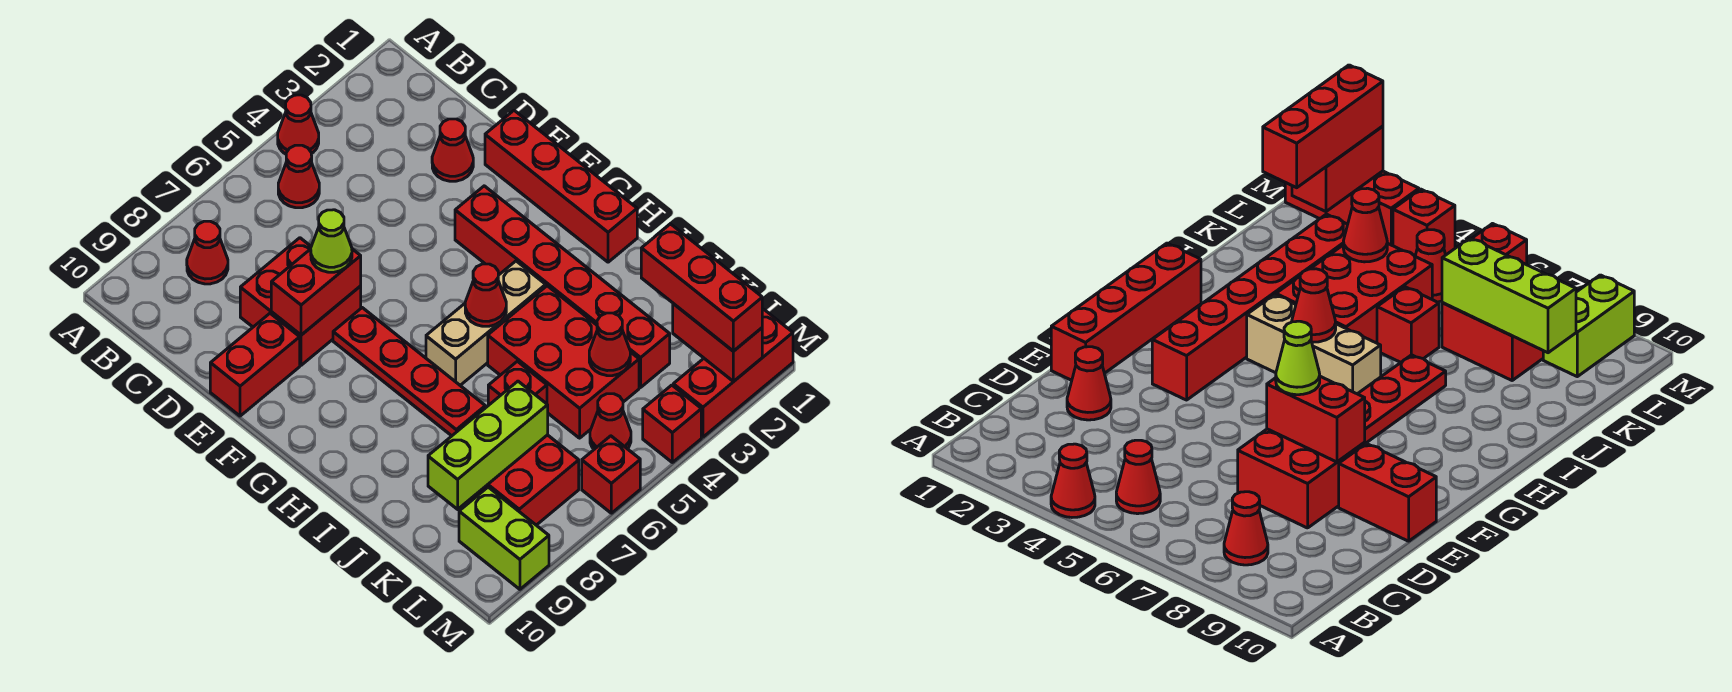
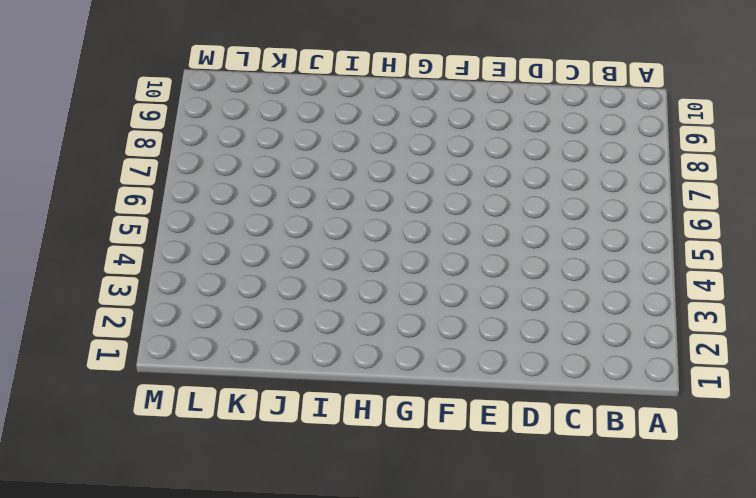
none -> red 1x1 cone [278,95,319,154]
none -> red 1x1 cone [278,145,319,208]
none -> red 1x1 cone [187,221,228,284]

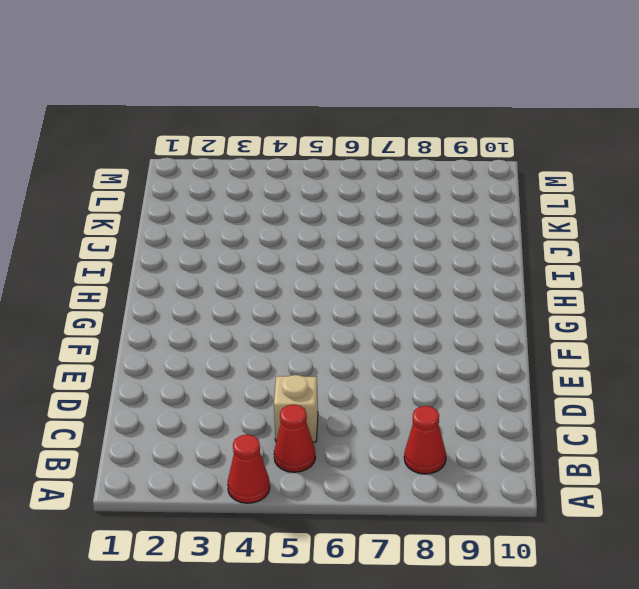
tan 1x1 brick [274,375,318,442] -> none
none -> red 1x1 cone [432,119,473,181]
none -> red 2x2 brick [240,238,361,365]
none -> red 1x4 brick [485,111,637,262]

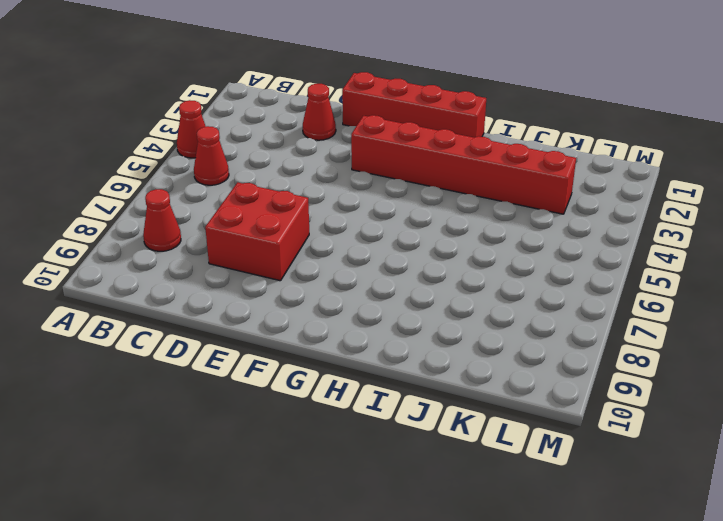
none -> red 1x2 brick [210,313,300,416]
none -> red 1x4 plate [333,308,485,436]
none -> tan 1x3 brick [426,261,546,385]

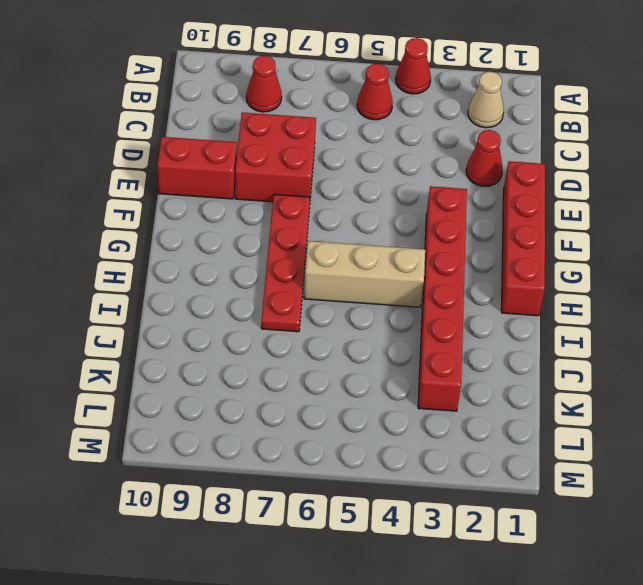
tan 1x1 cone [468,72,504,128] -> none
none -> red 2x3 brick [488,286,639,438]
none -> red 1x1 brick [488,361,547,405]
none -> red 2x2 brick [470,435,579,525]

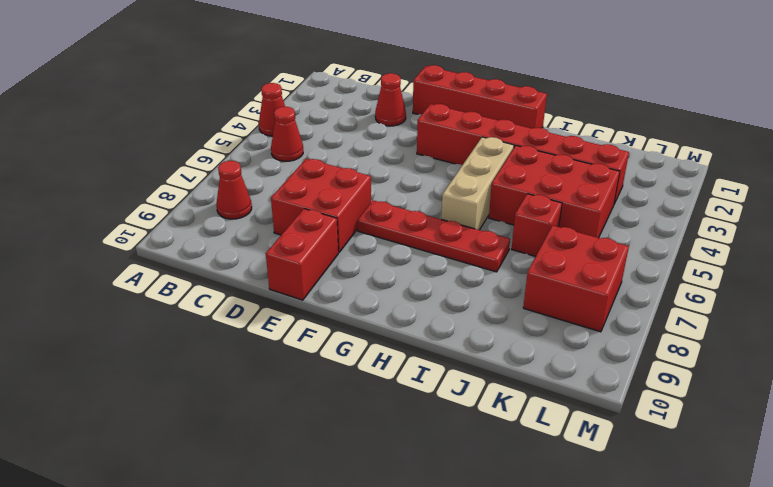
none -> red 1x1 cone [590,394,631,449]
none -> lime 1x2 brick [459,487,549,589]
none -> red 1x3 brick [673,309,793,437]

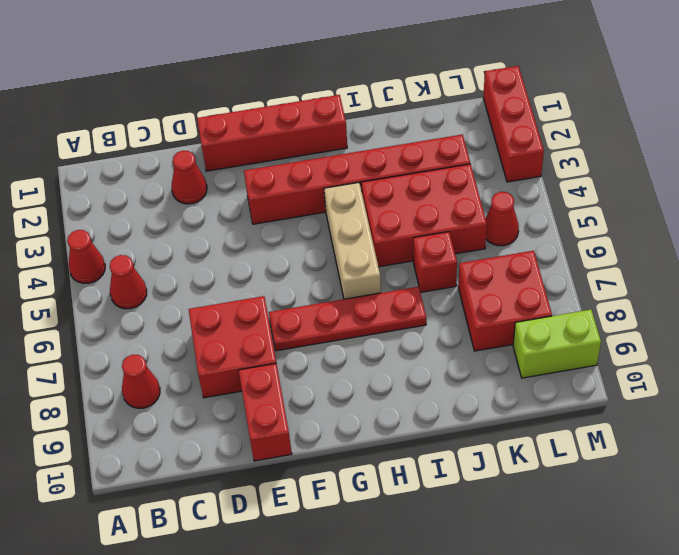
none -> red 1x1 brick [643,385,701,462]
none -> red 1x1 brick [582,436,640,513]
none -> red 1x2 brick [271,249,361,335]

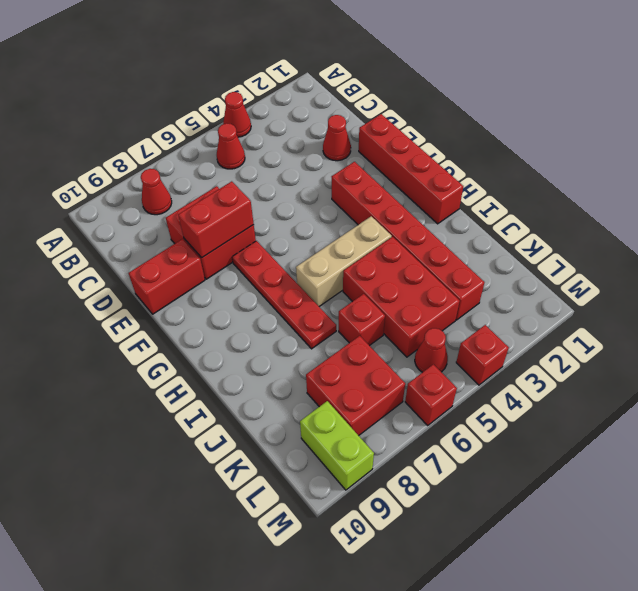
none -> red 1x3 brick [673,309,793,437]
none -> red 1x1 cone [465,264,506,326]
none -> red 1x1 cone [589,313,630,376]

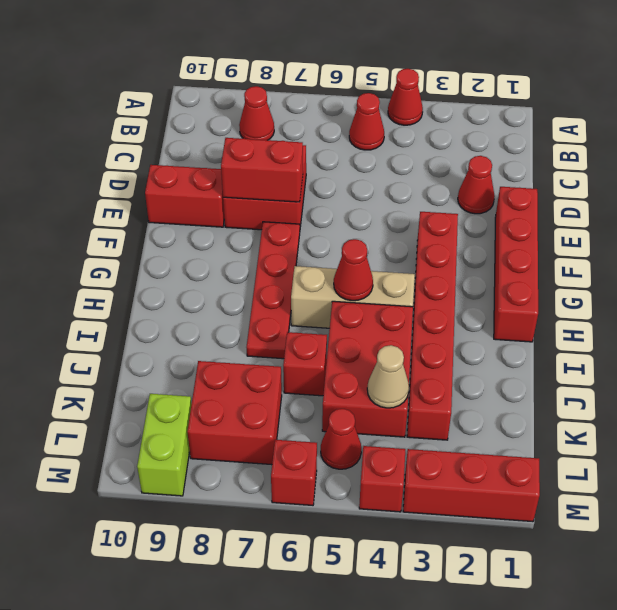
tan 1x1 cone [367,345,409,408] -> red 1x1 cone [589,313,630,376]
none -> lime 1x3 brick [428,381,548,509]
none -> red 1x2 brick [673,304,762,381]
none -> lime 1x1 cone [311,210,352,272]

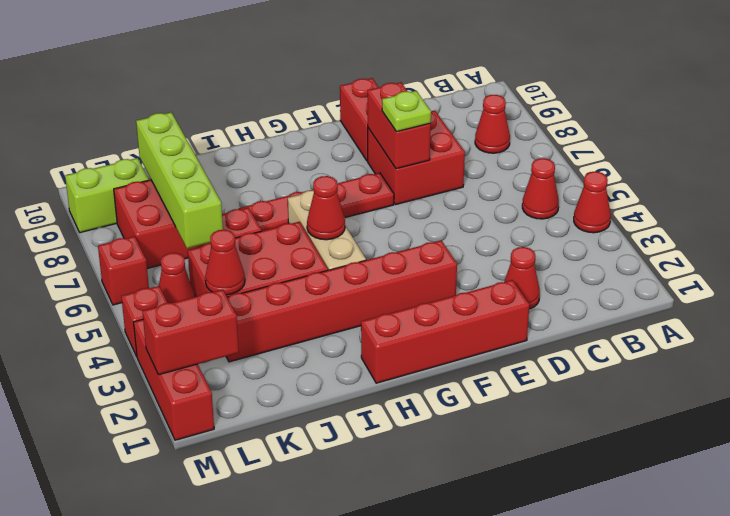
lime 1x1 plate [382,91,431,132] -> lime 1x1 cone [311,210,352,272]
lime 1x4 brick [136,112,223,248] -> lime 1x3 brick [428,381,548,509]
none -> red 1x3 brick [641,224,762,351]

